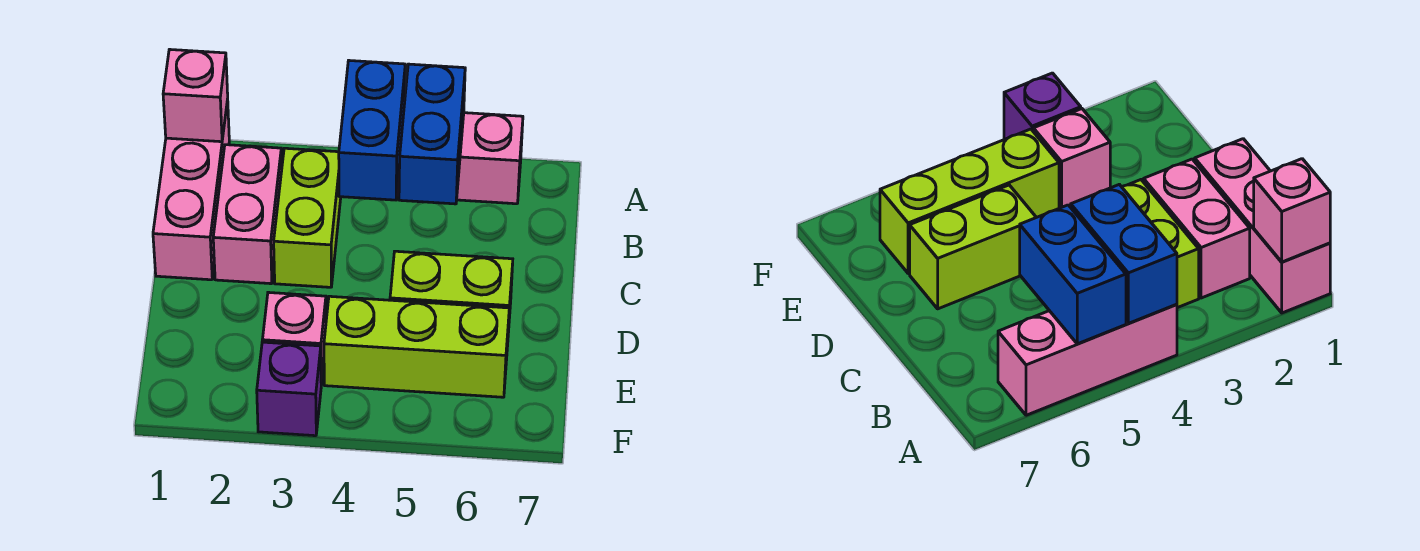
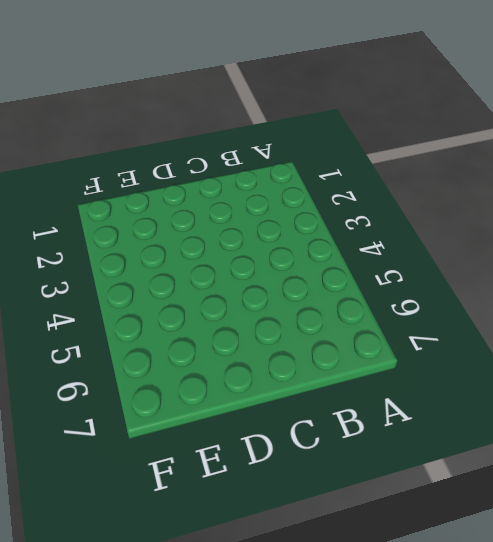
none -> pink 1x3 brick [153,100,229,280]
none -> pink 1x3 brick [397,113,523,204]

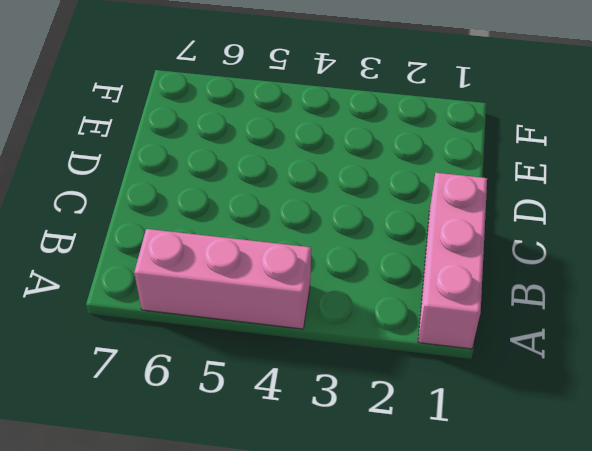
none -> pink 1x2 brick [213,145,282,284]
none -> lime 1x2 brick [274,148,341,287]

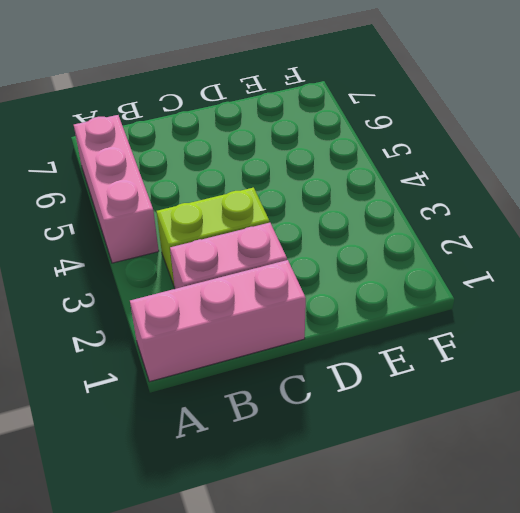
none -> lime 1x2 brick [390,251,513,346]
none -> pink 1x1 brick [262,292,326,385]

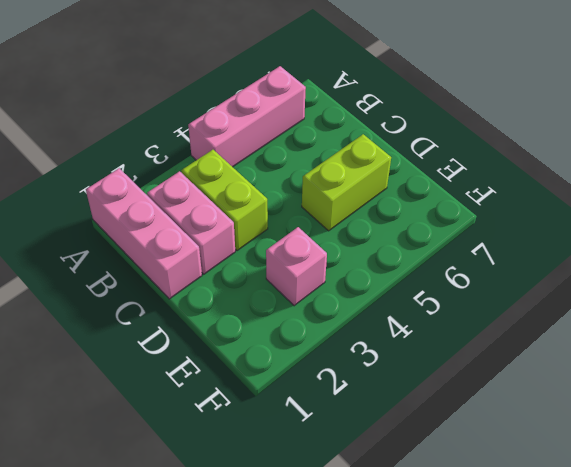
none -> lime 1x3 brick [324,296,509,397]
none -> purple 1x1 brick [257,342,321,436]

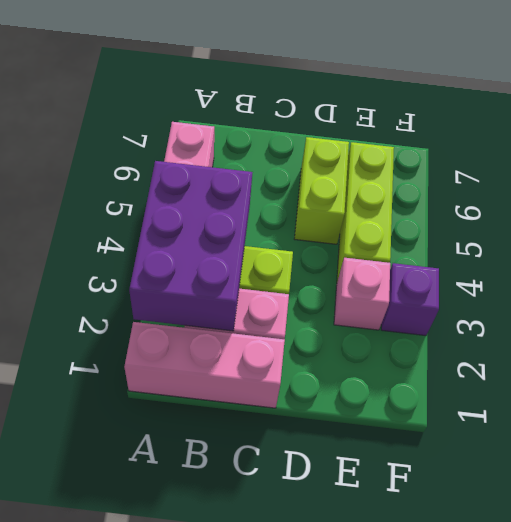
purple 2x3 brick [129,161,252,331] -> blue 1x2 brick [339,61,405,200]
none -> pink 1x1 brick [163,49,228,142]
none -> blue 1x2 brick [399,64,465,204]

